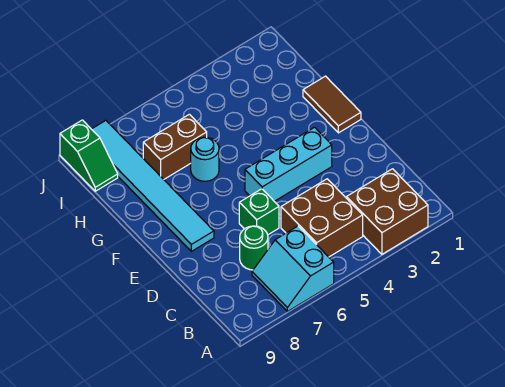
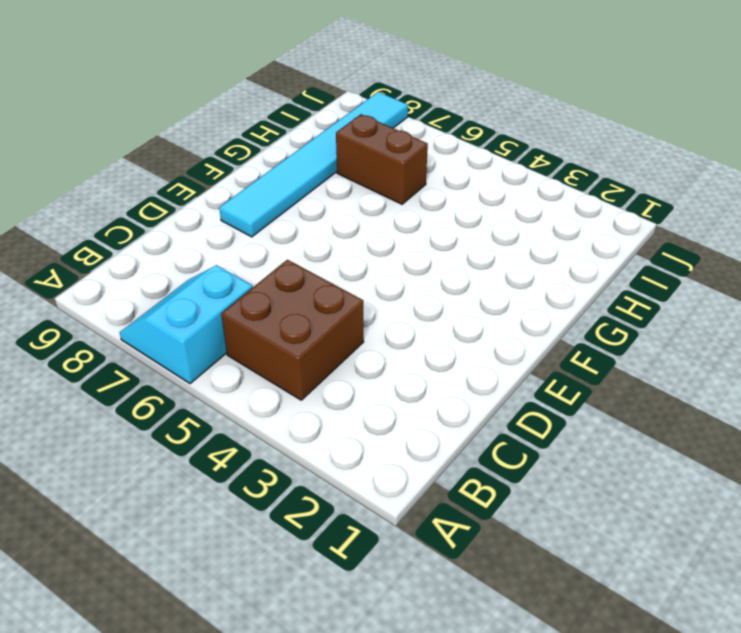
none -> brown 2x2 brick [346,169,428,254]
none -> green 1x1 round brick [240,226,268,270]

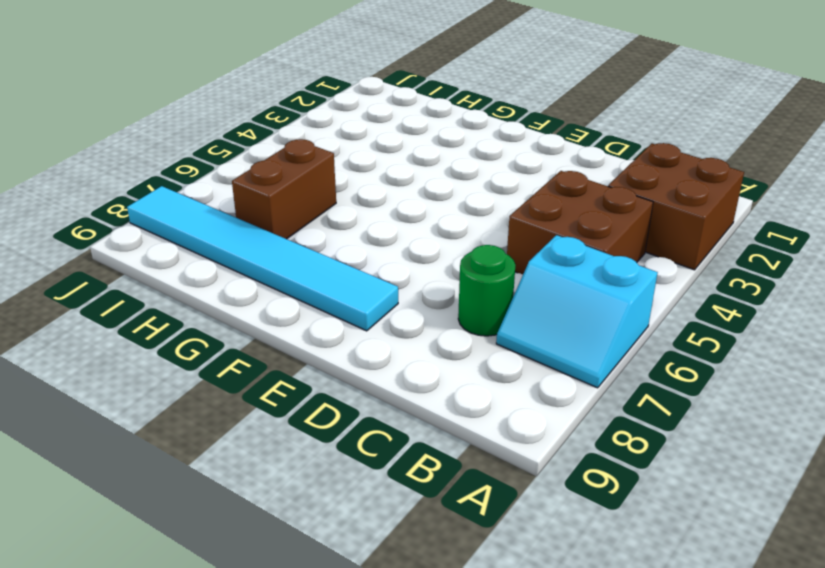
none -> green 1x1 brick [239,189,279,235]
none -> cyan 1x3 brick [245,127,332,201]

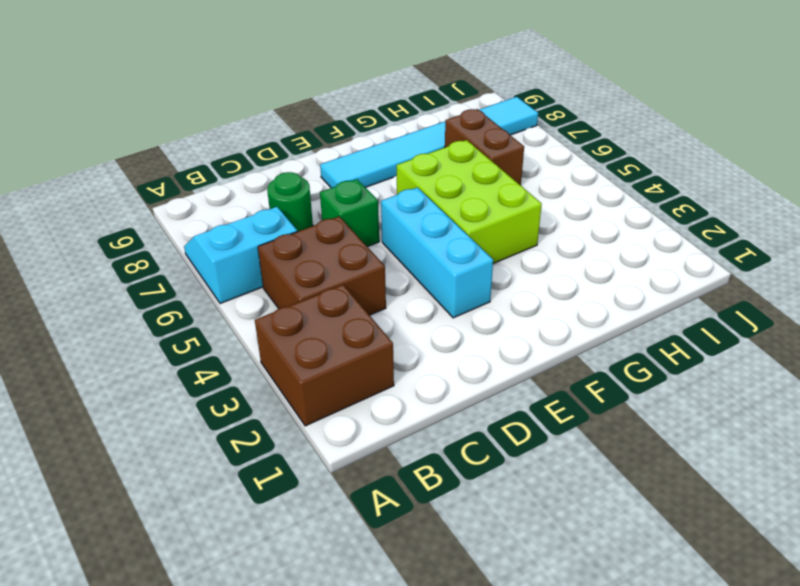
lime 2x3 brick [397,140,542,264] -> cyan 1x1 round brick [191,137,219,181]
none -> brown 1x2 tile [303,76,361,133]
none -> green 1x2 slope [60,120,118,191]

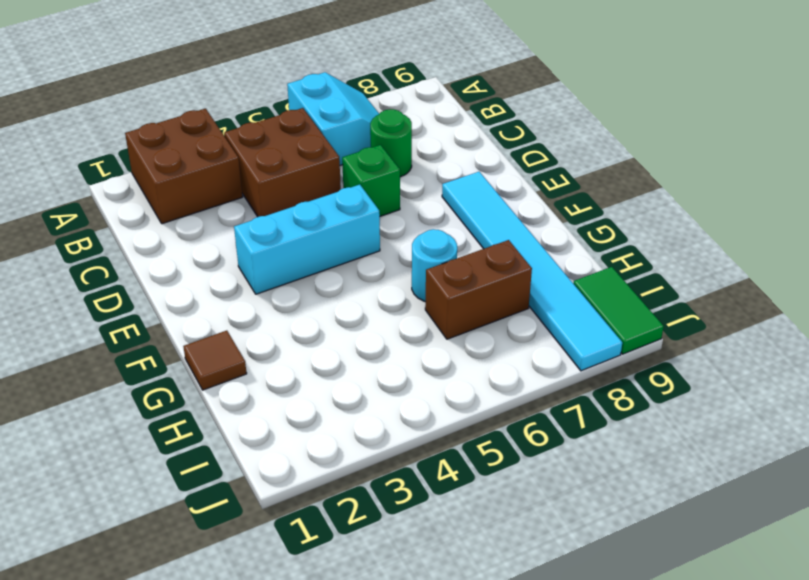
brown 1x1 tile [183,331,247,390] -> brown 1x2 tile [303,76,361,133]
green 1x2 tile [573,267,664,354] -> green 1x2 slope [60,120,118,191]

